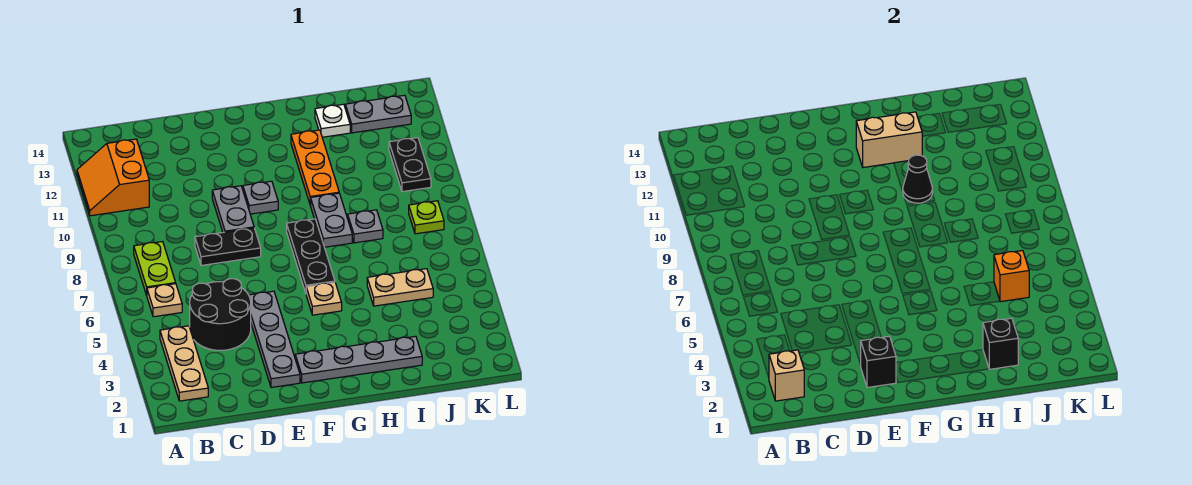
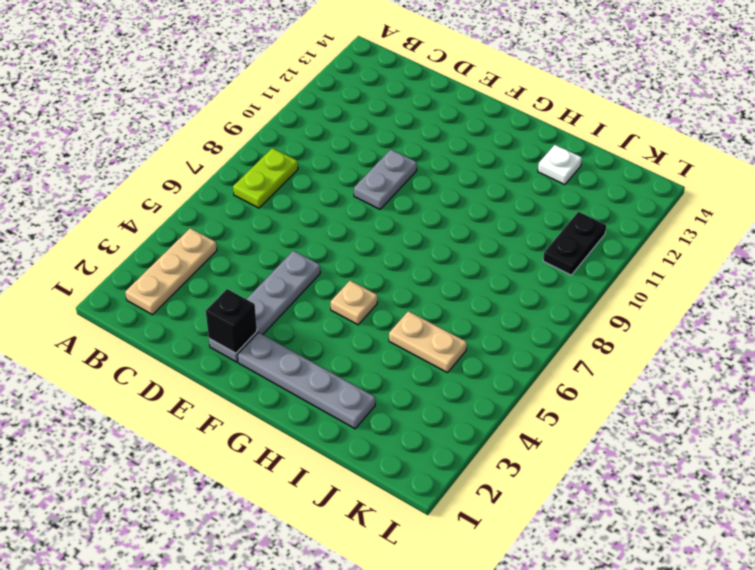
none -> orange 2x2 slope [77,139,149,216]
none -> tan 1x1 plate [147,284,182,317]
none -> black 2x2 round brick [190,279,251,350]

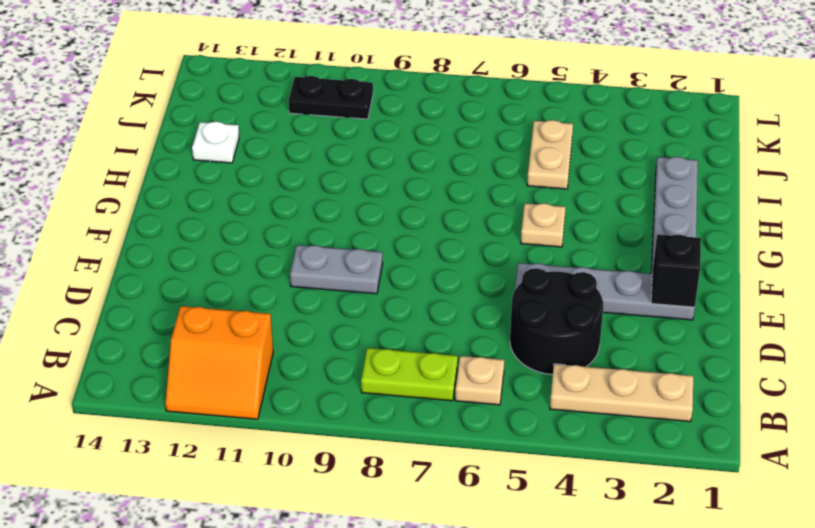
none -> black 1x2 plate [195,228,261,266]
none -> grey 1x1 plate [243,181,278,214]
none -> black 1x3 plate [287,219,335,293]

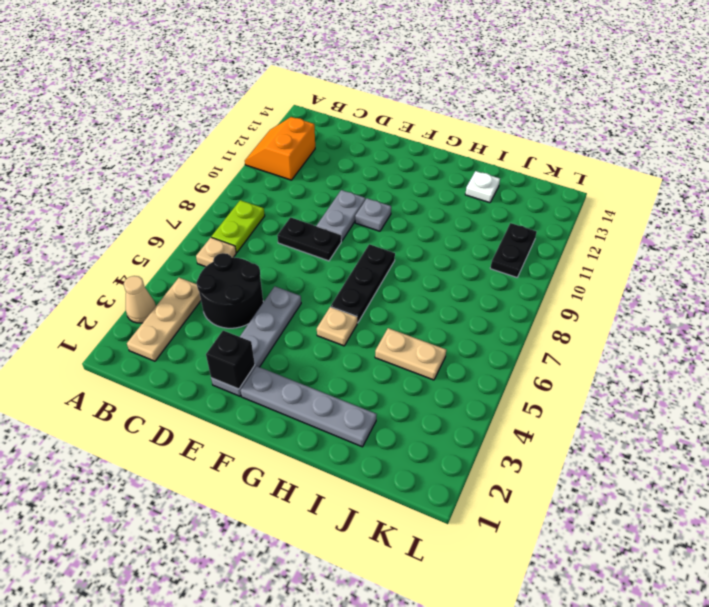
tan 1x1 cone [124,276,156,323] -> none
none -> grey 1x2 plate [311,193,352,247]
none -> orange 1x3 plate [291,130,339,205]
none -> grey 1x1 plate [348,210,383,243]

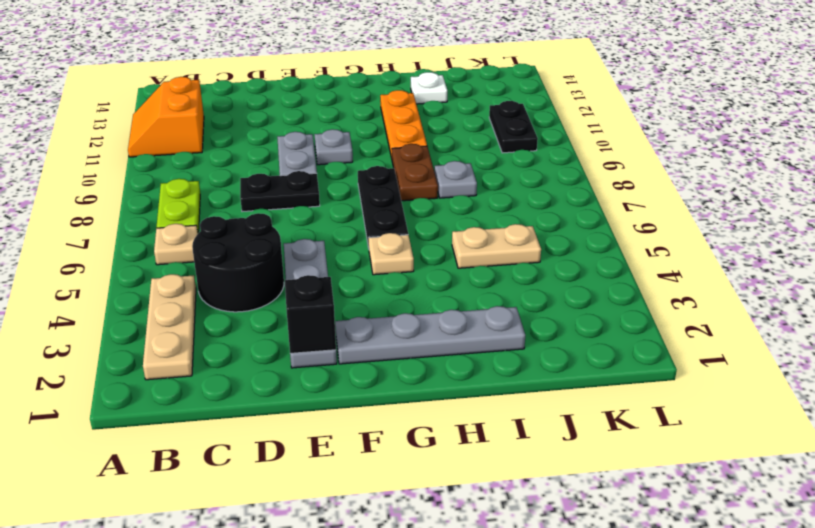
brown 1x2 plate [392,144,438,201] -> grey 1x2 plate [311,193,352,247]
none -> grey 1x2 plate [345,95,411,133]
none -> lime 1x1 plate [409,201,444,234]
none -> tan 1x1 brick [769,350,804,401]

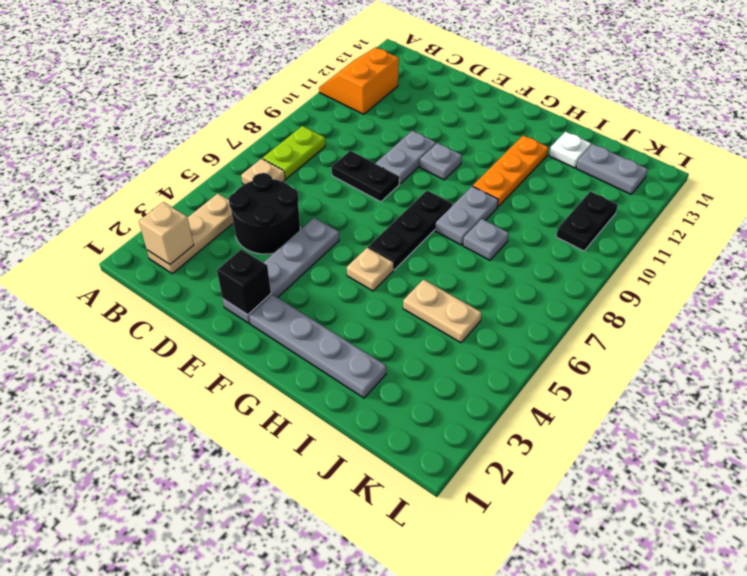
none -> lime 1x1 plate [409,201,444,234]
none -> tan 1x2 brick [856,112,922,167]
none -> black 1x1 cone [903,155,932,203]

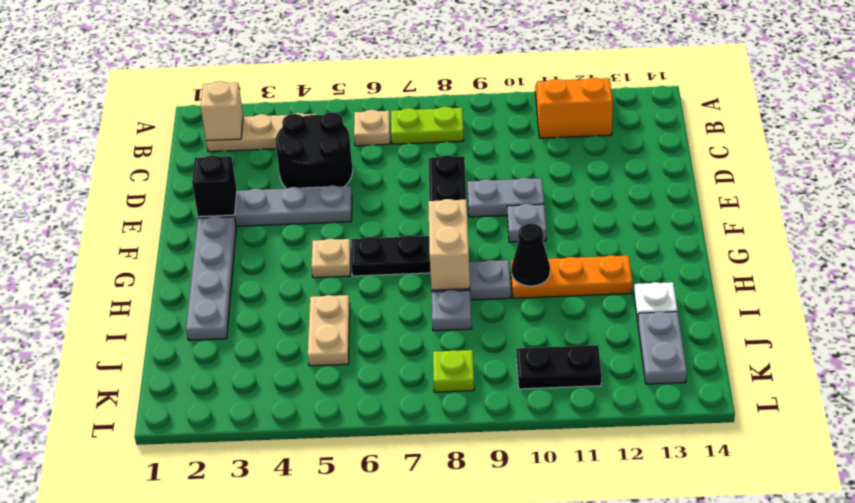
tan 1x2 brick [428,199,470,290] -> tan 1x2 brick moved to [856,112,922,167]
none -> black 1x1 brick [983,318,1018,369]
none -> orange 1x1 brick [994,251,1029,302]

